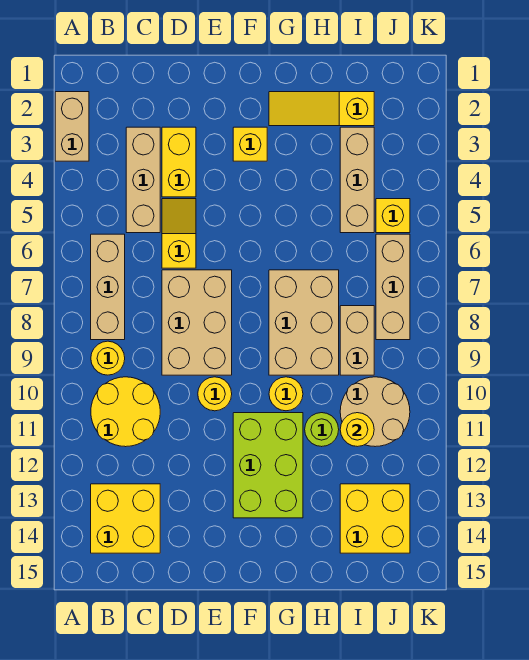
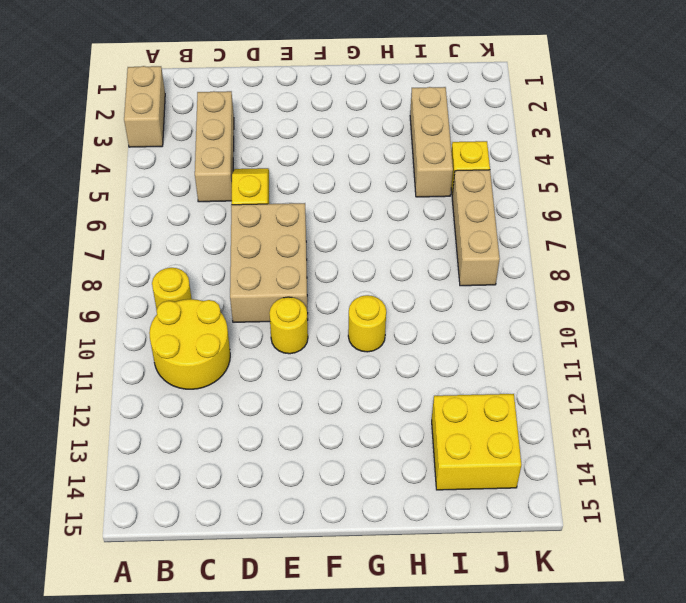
none -> tan 1x3 brick [91,234,125,340]
none -> yellow 2x2 brick [91,484,160,553]
none -> yellow 1x2 brick [162,127,196,197]

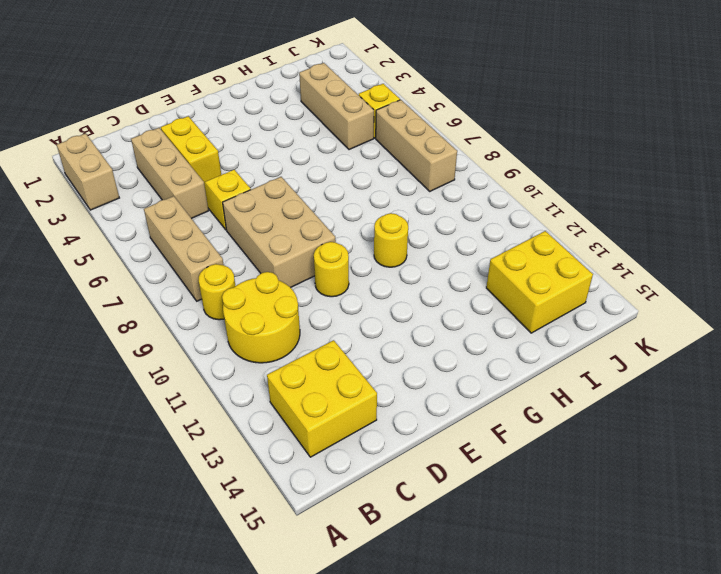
none -> yellow 1x1 brick [233,127,267,161]
none -> lime 2x3 brick [233,413,303,518]
none -> yellow 1x3 slope [269,92,374,126]

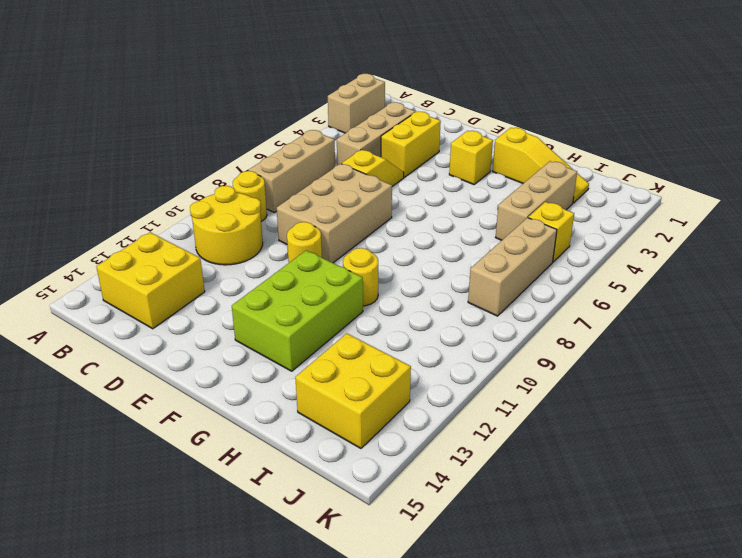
yellow 1x3 slope [493,128,589,203] -> yellow 1x3 slope turned to [269,92,374,126]
none -> tan 2x3 brick [269,270,339,375]
none -> lime 1x1 round brick [305,413,339,447]
none -> tan 1x2 brick [340,306,374,375]

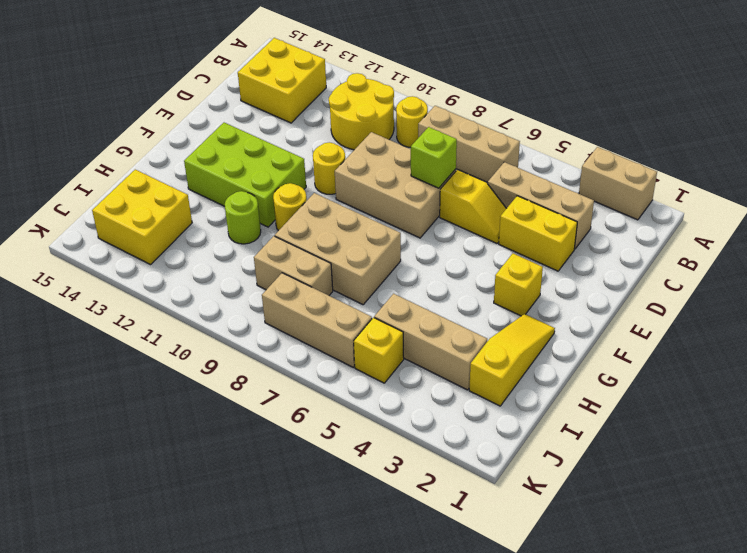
lime 1x1 brick [411,127,457,188] -> none
none -> tan 2x2 round brick [340,377,410,447]
none -> yellow 1x1 round brick [340,413,374,447]

